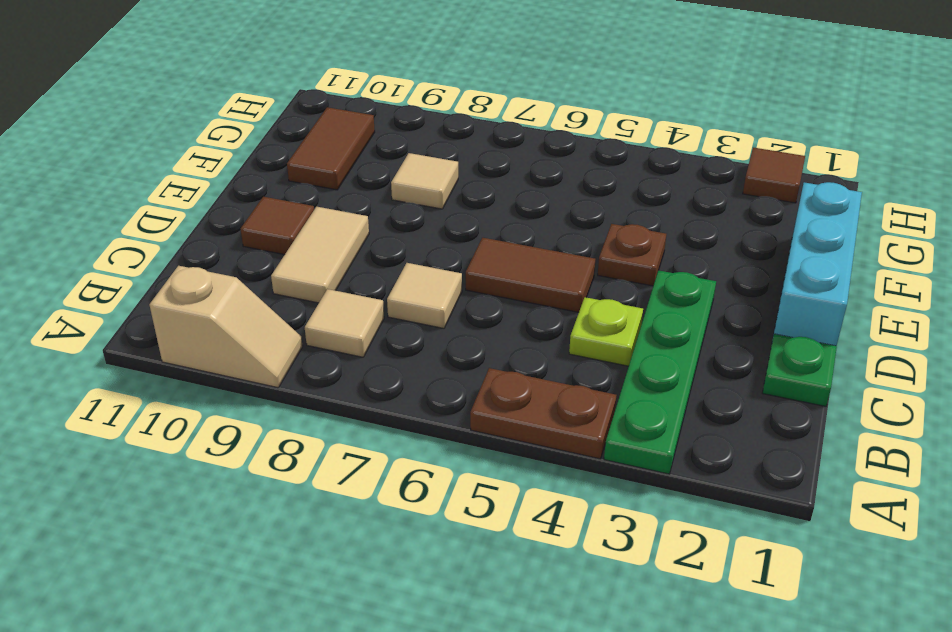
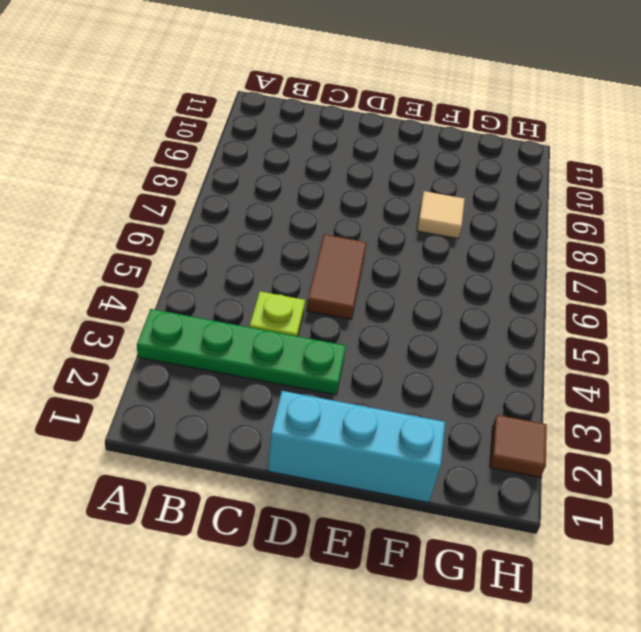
none -> brown 1x2 plate [470,368,616,459]
none -> tan 1x2 slope [150,266,303,388]
none -> tan 1x1 tile [305,289,384,357]

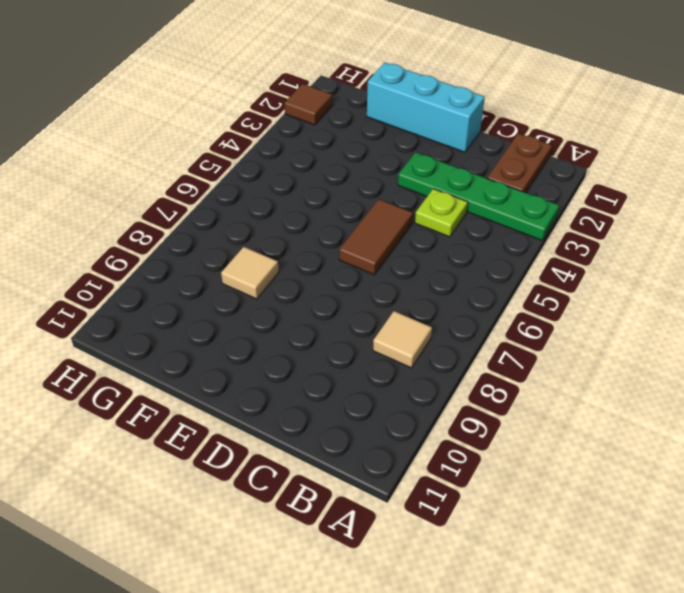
brown 1x2 plate [487,133,552,193] -> brown 1x2 plate moved to [470,368,616,459]
none -> tan 1x2 slope [150,266,303,388]
none -> green 1x1 plate [763,334,837,406]
none -> tan 1x1 tile [387,263,462,328]

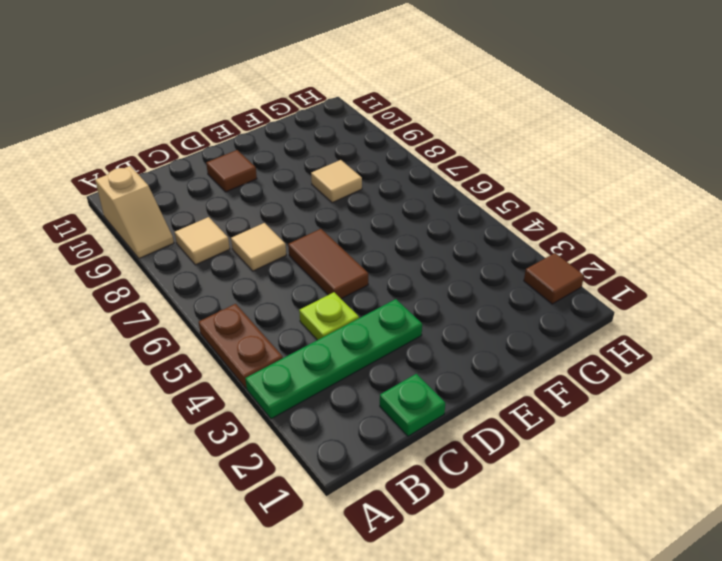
none -> tan 1x2 tile [271,207,369,303]
none -> cyan 1x3 brick [773,182,862,346]
none -> brown 1x1 plate [598,224,666,286]

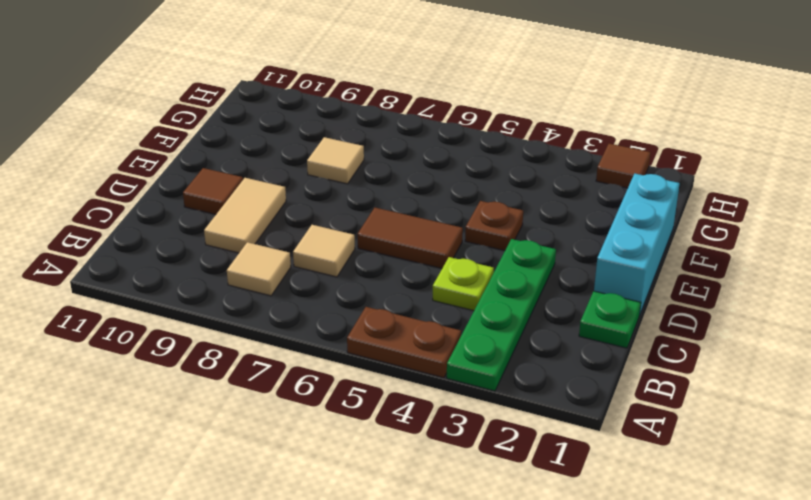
none -> tan 1x2 slope [150,266,303,388]
none -> brown 1x2 tile [287,107,375,190]

